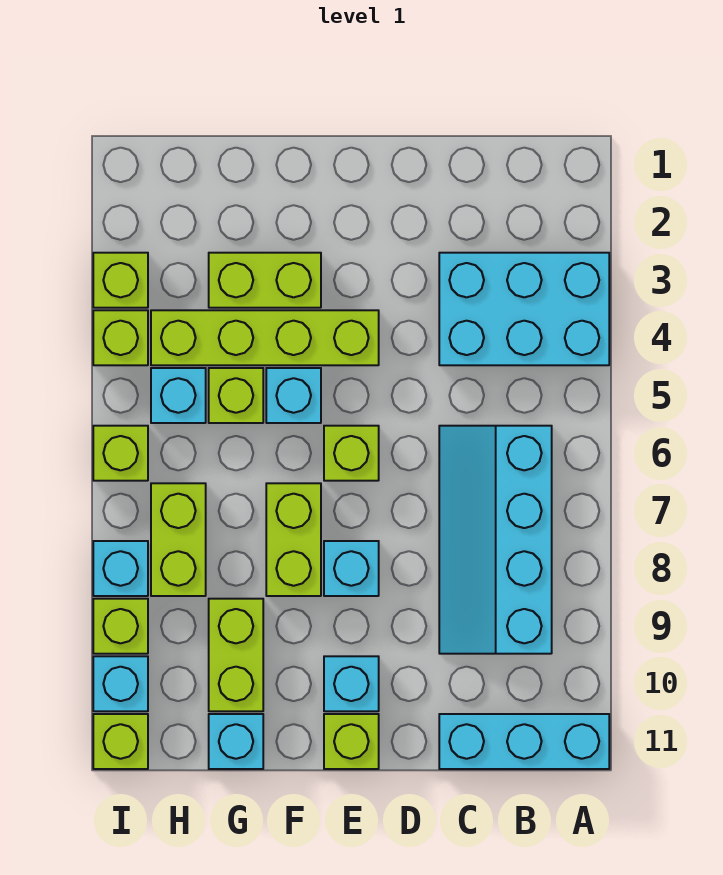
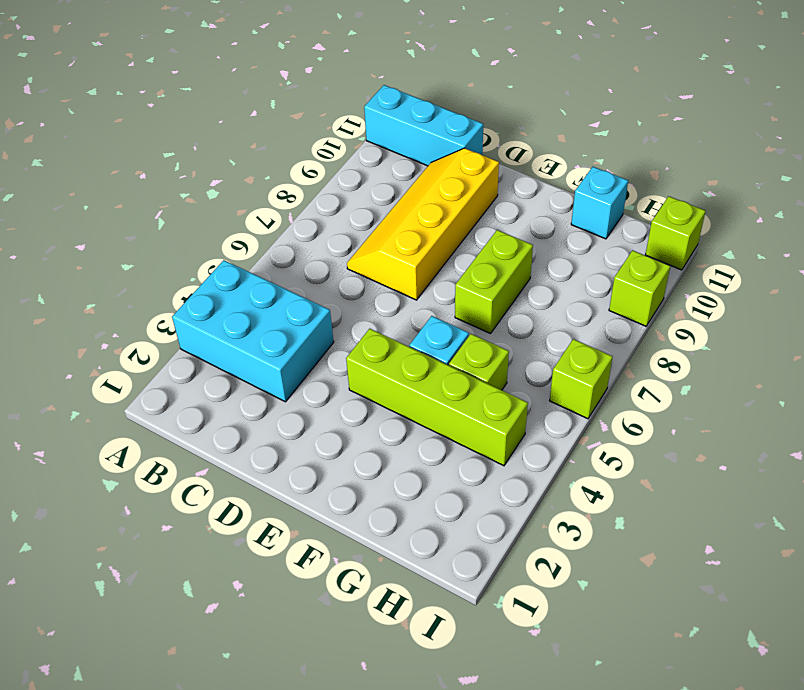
yellow 2x4 slope [347,148,499,300] -> cyan 2x4 slope [439,426,552,654]
none -> lime 1x1 brick [324,426,379,481]
none -> cyan 1x1 brick [324,541,379,596]
none -> cyan 1x1 brick [324,656,379,711]

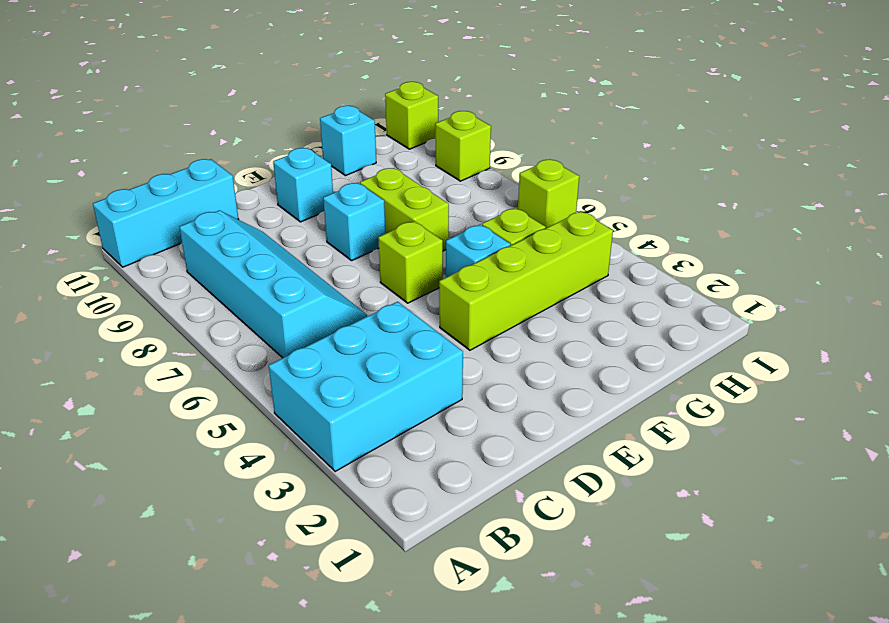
none -> lime 1x1 brick [324,714,379,769]
none -> lime 1x2 brick [209,253,321,308]
none -> lime 1x2 brick [209,599,263,711]

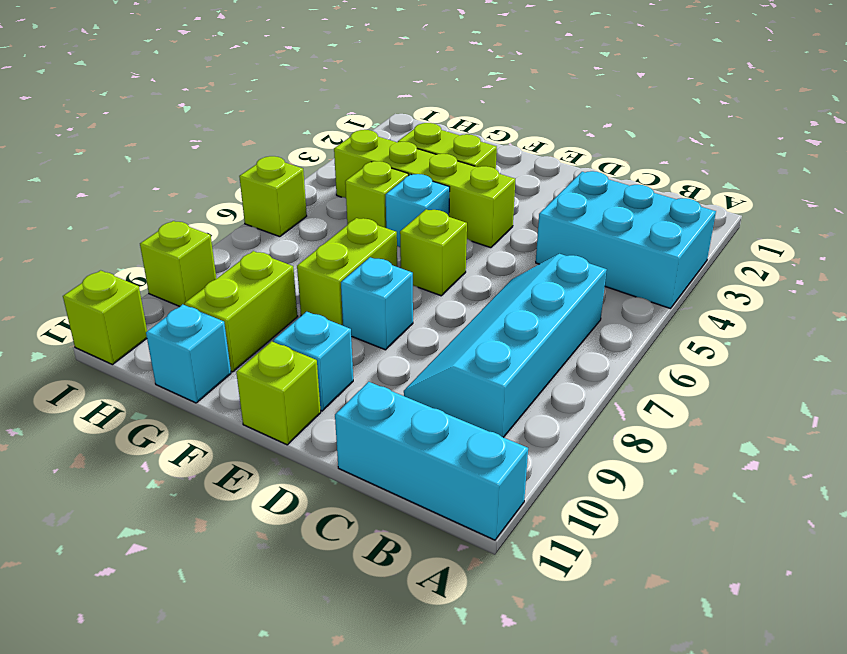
none -> cyan 1x1 brick [151,368,206,423]
none -> lime 1x2 brick [151,483,206,596]
none -> lime 1x1 brick [93,253,148,308]

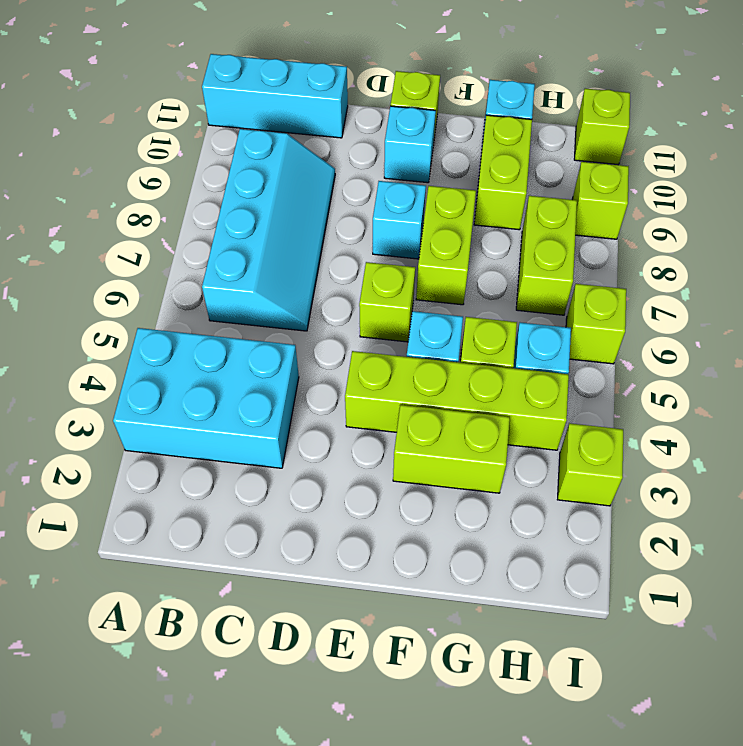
none -> lime 1x1 brick [93,310,148,365]
none -> cyan 1x1 brick [93,541,148,596]
none -> cyan 1x1 brick [93,656,148,711]

